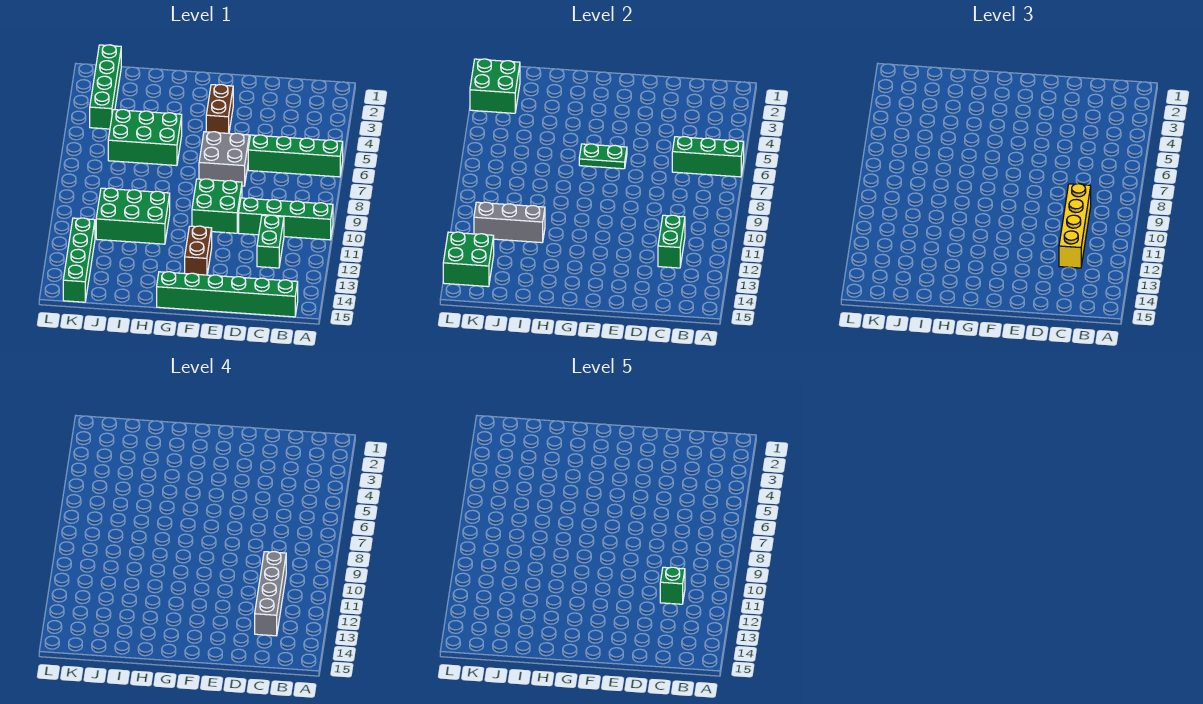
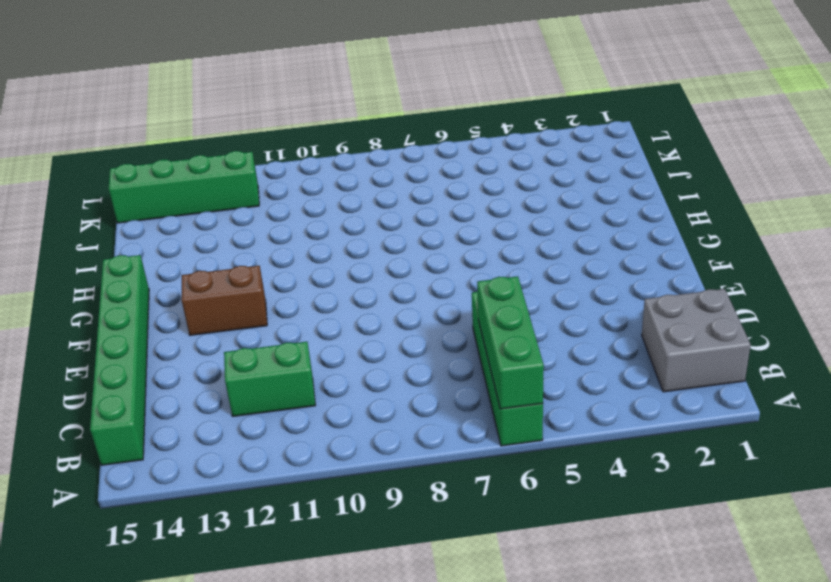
grey 2x2 brick [642,289,751,392] -> grey 2x2 brick moved to [199,132,249,186]
none -> green 1x4 brick [239,198,333,240]
none -> green 2x2 brick [192,179,242,233]
none -> brown 1x2 brick [206,84,233,133]

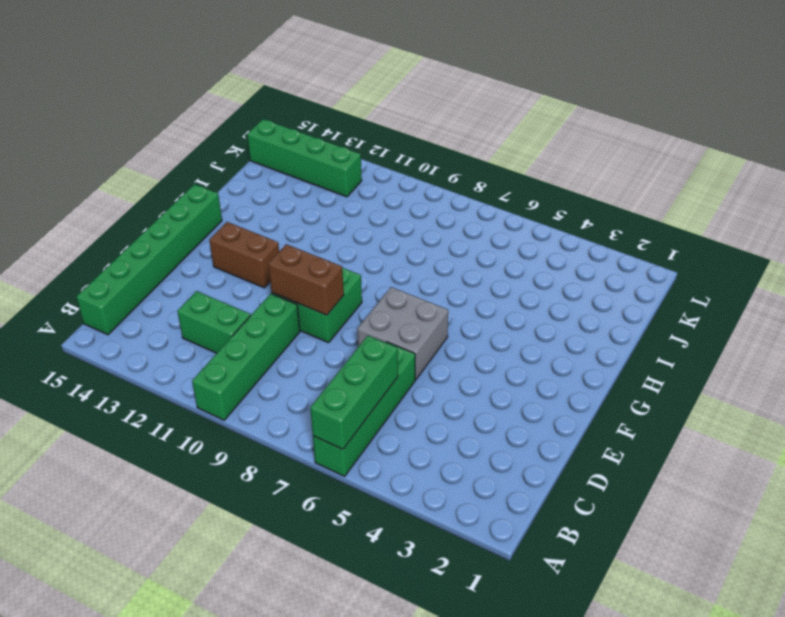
brown 1x2 brick [268,244,344,315] -> brown 1x2 brick moved to [206,84,233,133]
none -> green 2x3 brick [108,109,182,166]
none -> green 2x3 brick [96,188,170,244]
none -> green 1x4 brick [90,45,121,129]

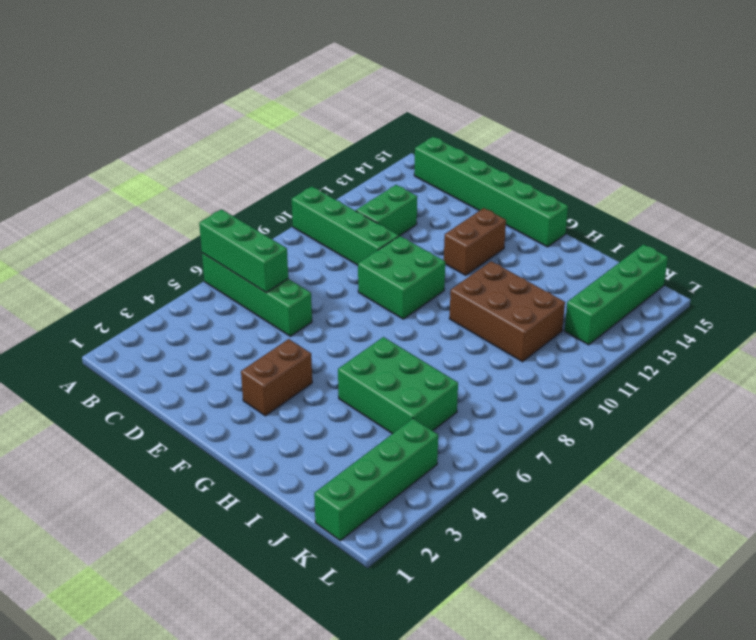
brown 2x3 brick [449,261,565,362] -> green 2x3 brick [96,188,170,244]
none -> grey 2x2 brick [199,132,249,186]
none -> green 1x2 brick [658,215,685,268]
none -> green 1x2 plate [579,144,627,169]

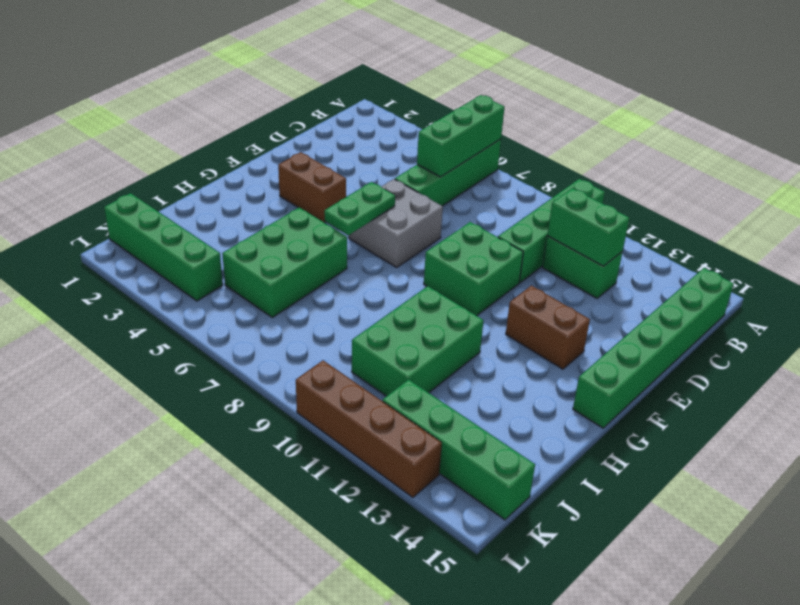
brown 1x4 brick [296,361,442,497] -> none
none -> grey 1x3 brick [474,202,545,243]
none -> green 2x2 brick [470,59,520,113]
none -> green 2x2 brick [443,232,494,287]

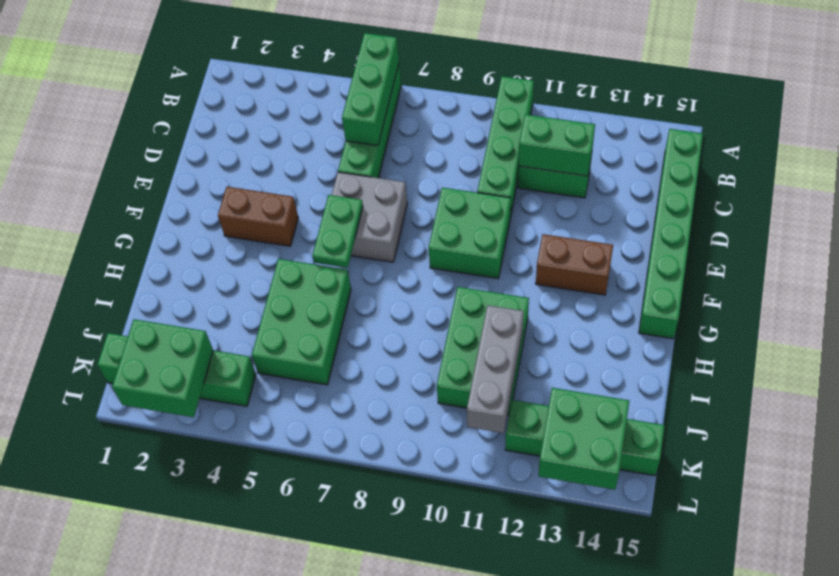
none -> yellow 1x4 brick [1059,184,1091,268]
none -> grey 1x4 brick [255,551,286,636]
none -> green 1x1 brick [660,567,685,604]

